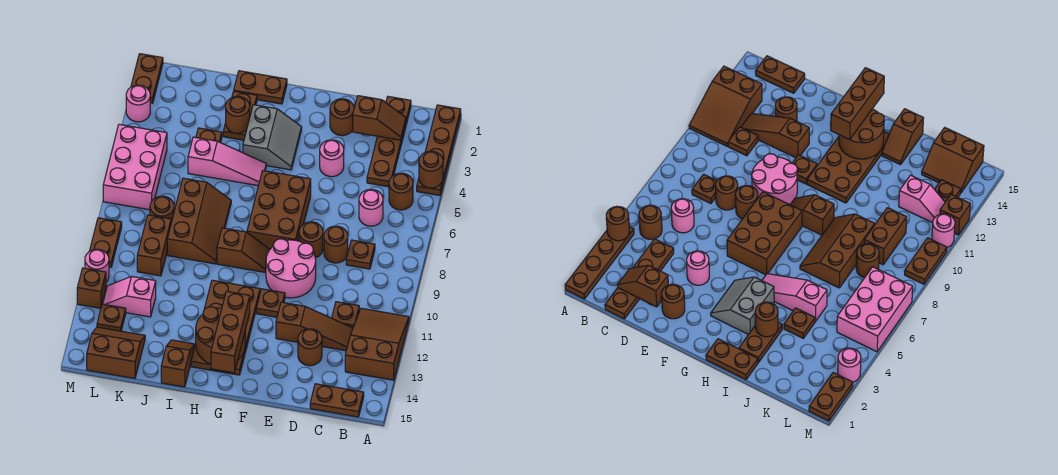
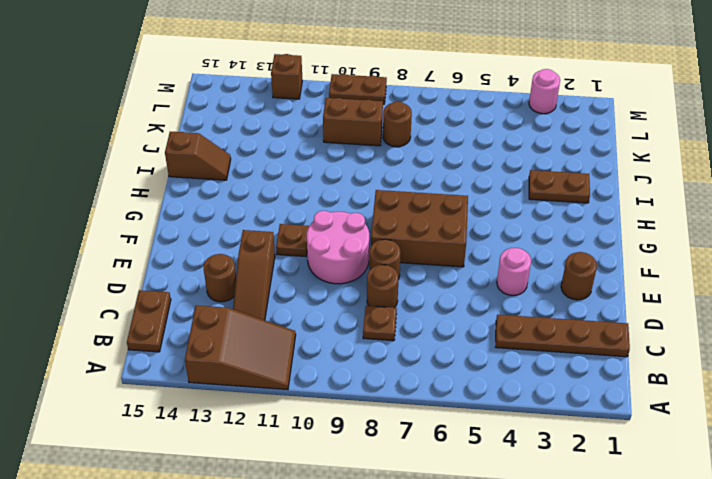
none -> brown 1x4 plate [417,105,461,195]
none -> brown 1x1 round brick [389,173,413,210]
none -> pink 1x1 round brick [359,189,383,226]
none -> brown 1x1 plate [332,302,359,328]

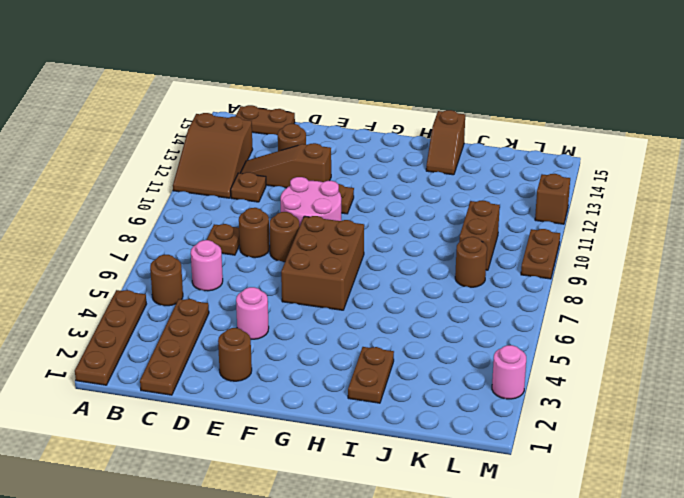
none -> grey 2x2 slope [243,105,302,170]
none -> brown 1x2 slope [217,228,270,272]
none -> brown 2x4 plate [191,280,260,375]
none -> brown 1x2 plate [234,71,287,104]

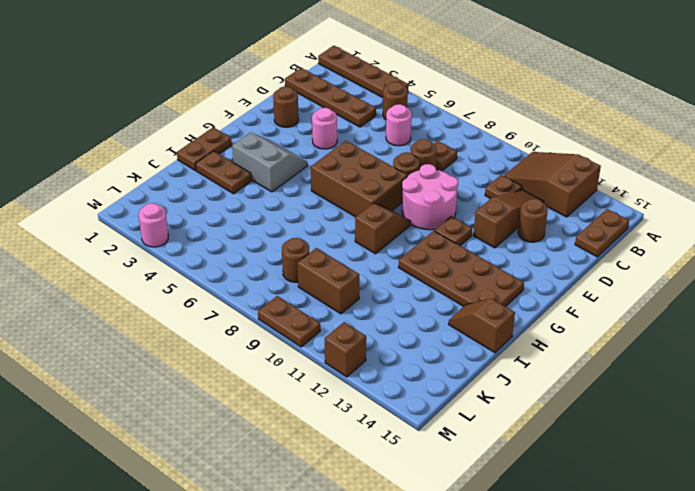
none -> pink 1x3 slope [188,137,266,186]
none -> brown 2x3 slope [167,178,231,264]
none -> brown 1x1 plate [196,128,222,143]
none -> pink 1x2 slope [103,276,156,317]

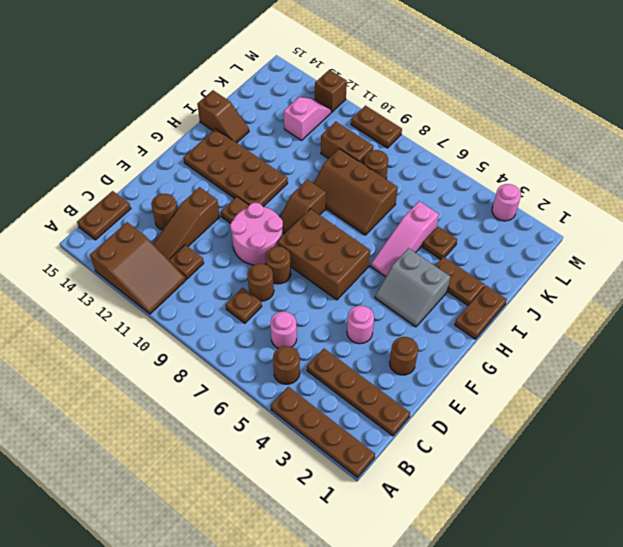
none -> brown 2x2 slope [87,327,145,378]
none -> pink 2x3 brick [103,124,167,210]
none -> brown 1x1 plate [97,304,126,331]
none -> brown 1x2 plate [131,54,163,103]

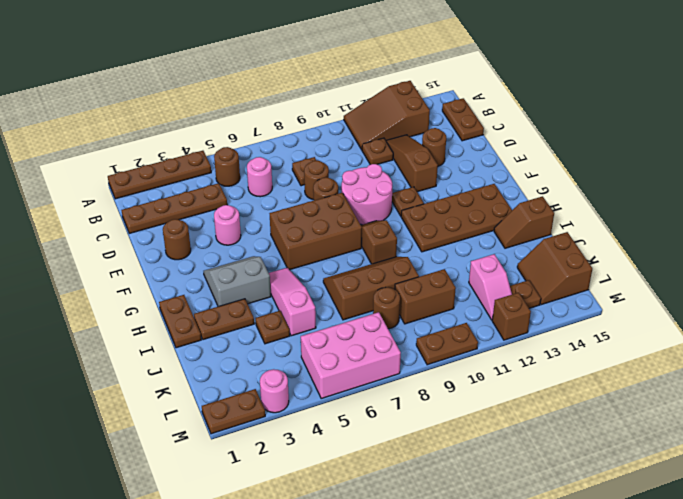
none -> pink 1x1 round brick [85,249,109,282]
none -> brown 1x1 round brick [419,151,443,188]
none -> brown 1x2 slope [353,96,406,140]
none -> brown 2x2 round brick [196,307,245,364]

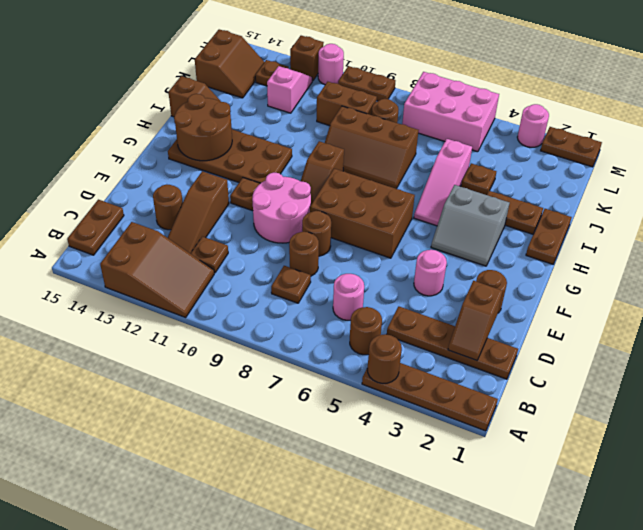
none -> brown 1x1 round brick [226,97,250,133]
none -> brown 1x3 brick [211,291,250,373]

